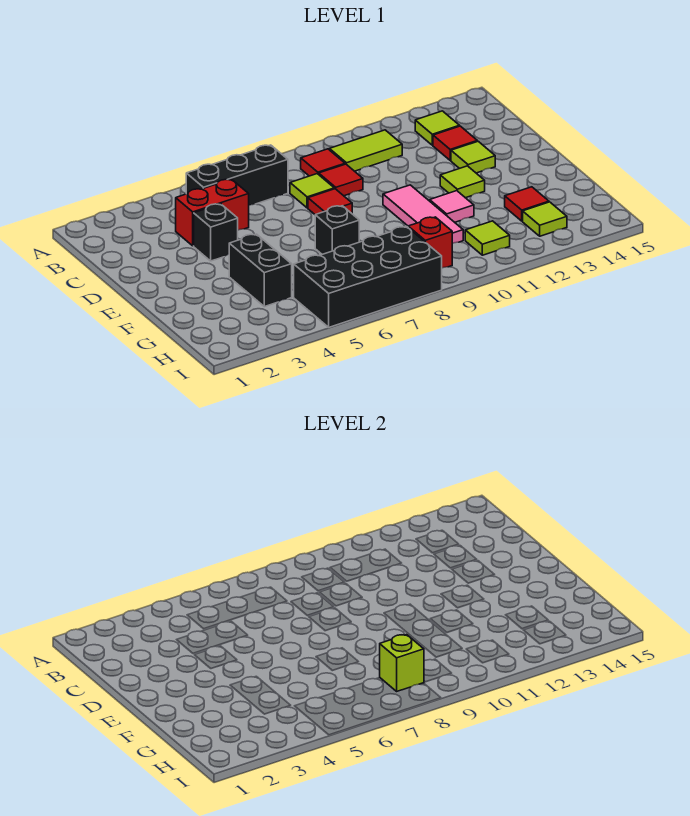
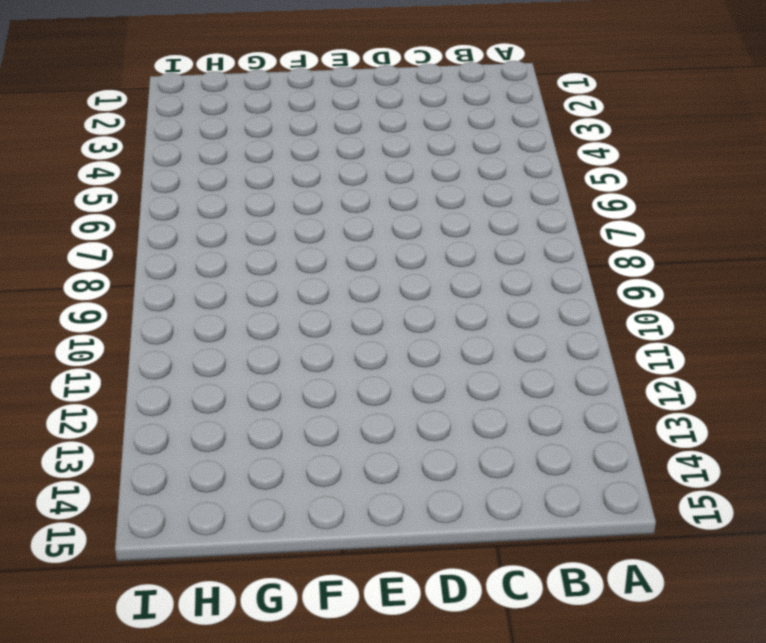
none -> black 1x3 brick [186,145,288,205]
none -> red 1x1 tile [301,149,345,176]
none -> lime 1x2 tile [329,130,402,171]

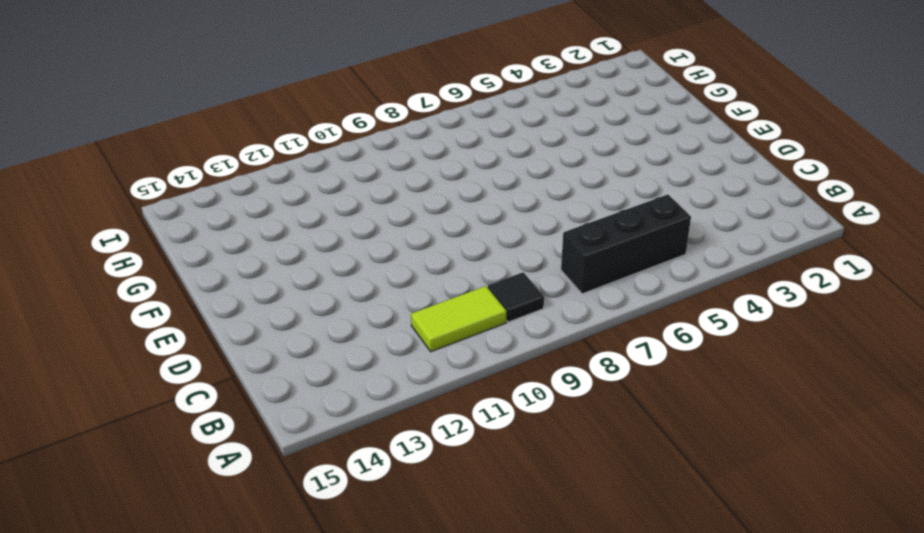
black 1x1 tile [488,272,544,322] -> red 1x1 tile [301,149,345,176]
none -> lime 1x1 tile [415,111,460,145]
none -> red 1x2 brick [176,179,249,246]
none -> lime 1x1 tile [290,174,334,208]

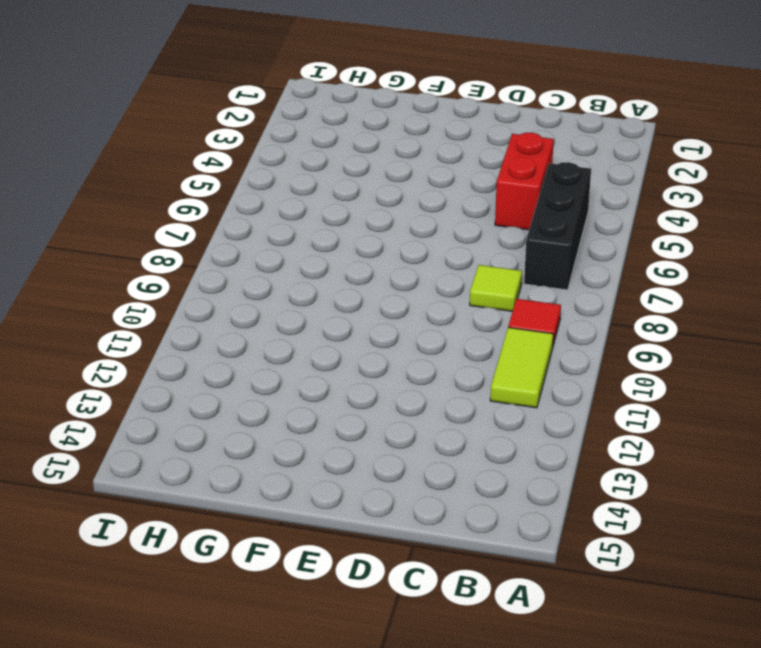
none -> lime 1x1 tile [415,111,460,145]
none -> red 1x1 tile [319,164,363,196]
none -> red 1x1 tile [433,126,477,160]

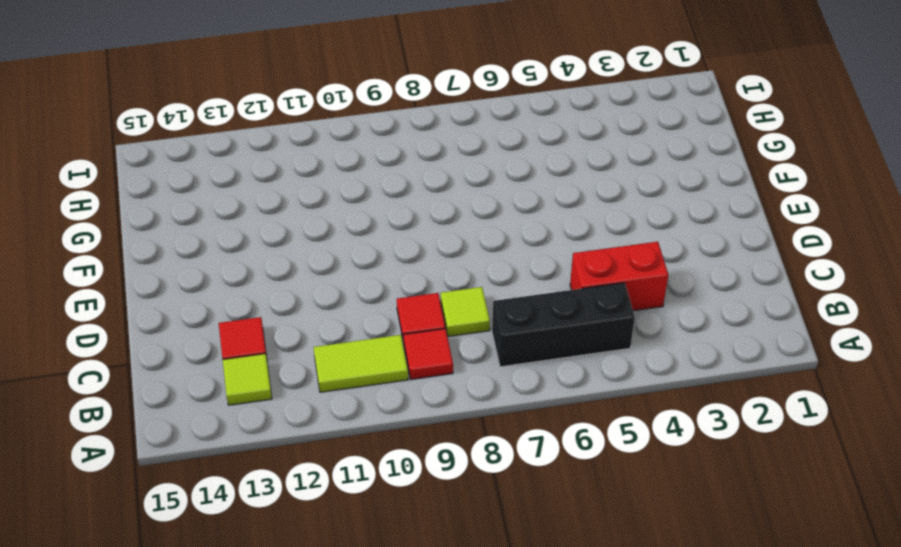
none -> black 1x1 brick [194,204,238,261]
none -> red 1x1 tile [308,189,352,215]
none -> lime 1x1 tile [451,141,495,173]

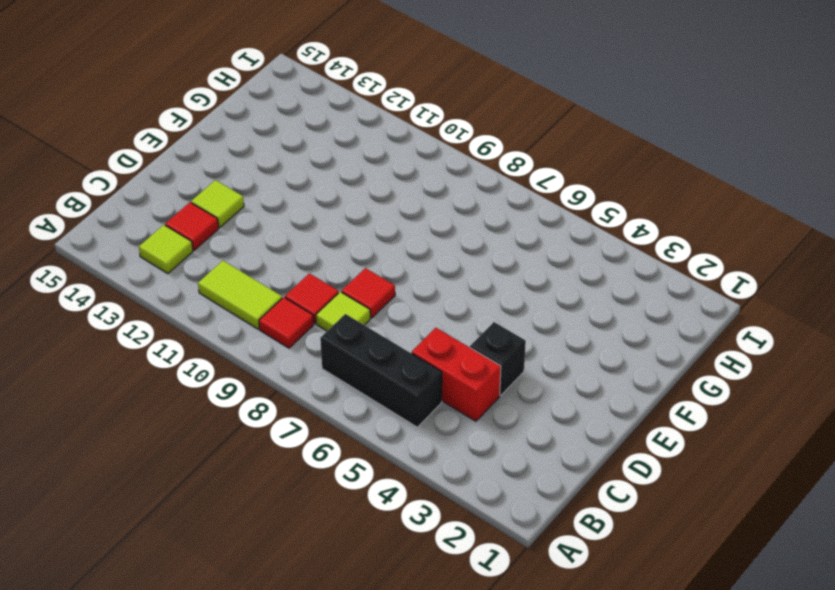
none -> pink 1x3 tile [383,185,463,244]
none -> lime 1x1 tile [440,166,485,198]
none -> black 1x2 brick [229,234,292,307]

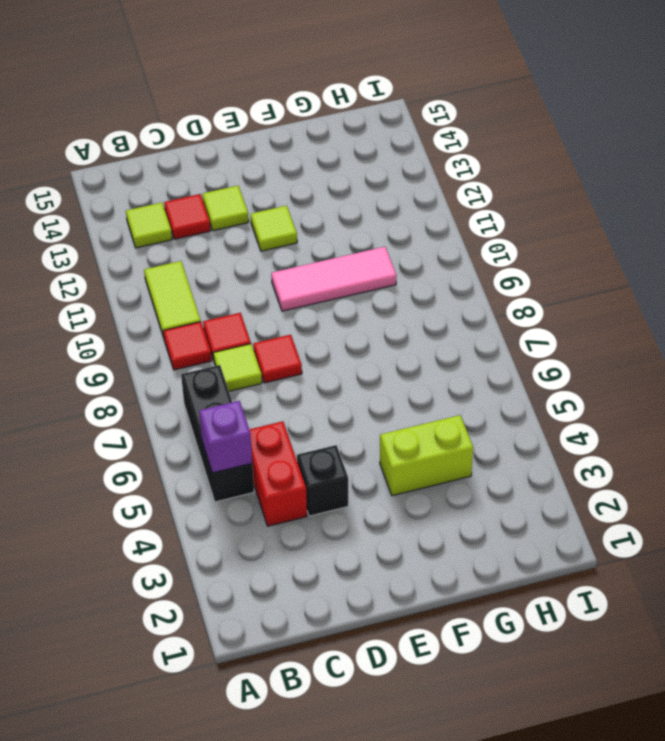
purple 1x1 brick [199,401,252,473] -> none
lime 1x2 brick [380,415,473,496] -> black 1x2 brick [229,234,292,307]
none -> black 1x1 brick [315,206,359,254]
none -> pink 1x1 tile [430,191,474,222]
none -> red 1x1 tile [505,187,549,221]

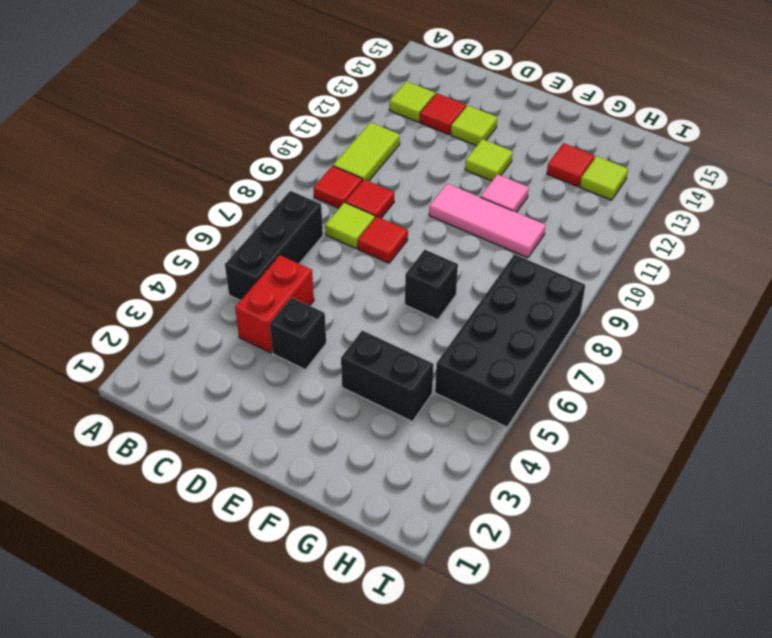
none -> red 1x1 brick [408,217,452,268]
none -> lime 1x1 tile [465,221,510,255]
none -> lime 1x1 brick [380,635,424,691]

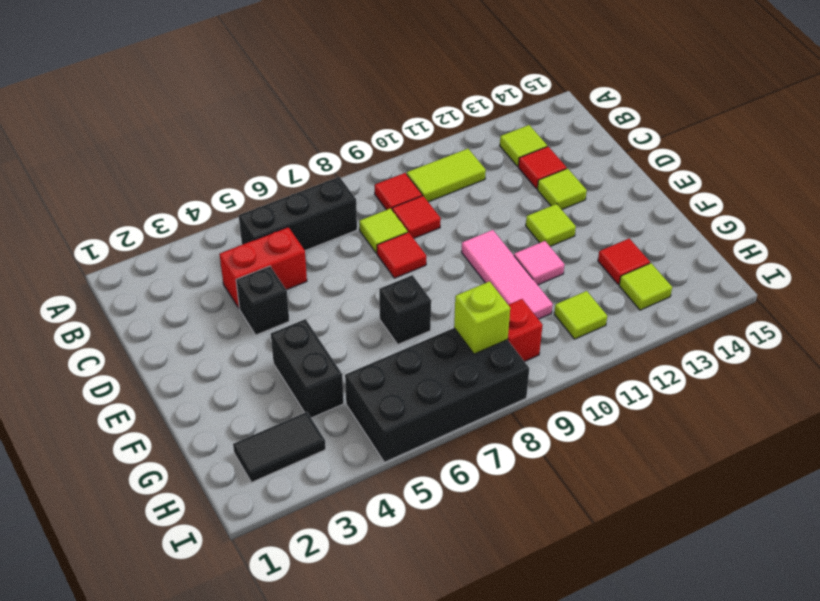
black 1x2 tile [233,412,326,482] -> none

